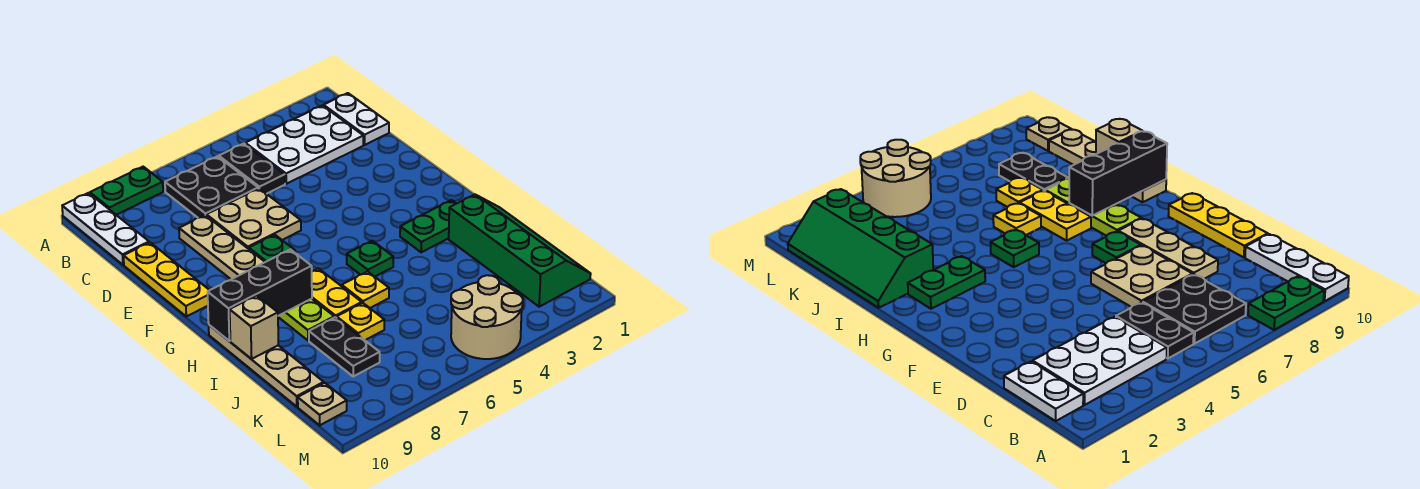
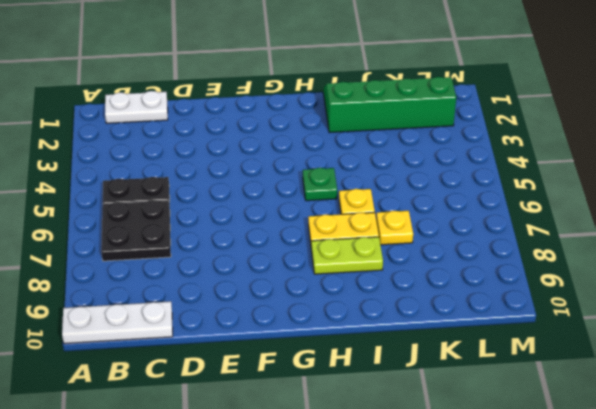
lime 1x2 plate [311,237,383,274] -> lime 1x3 plate [278,299,334,340]
none -> green 1x2 plate [90,167,163,215]
none -> white 2x3 plate [245,105,363,184]
none -> tan 2x2 plate [206,188,301,249]

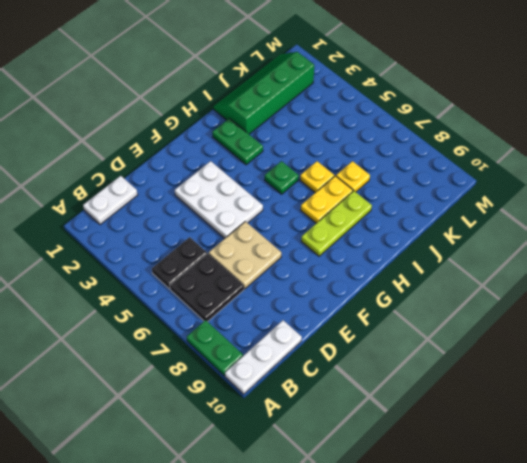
white 2x3 plate [175,161,263,238] -> white 2x3 plate moved to [245,105,363,184]
none -> tan 1x3 plate [179,215,265,279]
none -> yellow 1x3 plate [124,242,209,316]
none -> green 1x1 plate [249,235,295,262]

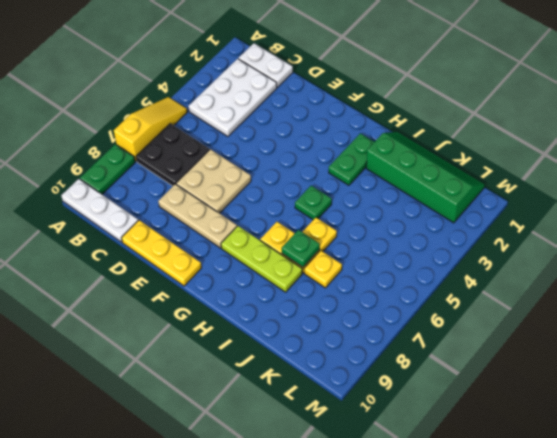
yellow 1x3 slope [114,97,187,161] -> none
green 1x1 plate [282,230,320,267] -> green 1x1 plate moved to [249,235,295,262]
none -> black 1x2 plate [219,144,285,194]
none -> tan 1x4 plate [209,325,324,407]
none -> black 1x2 plate [309,317,380,376]

